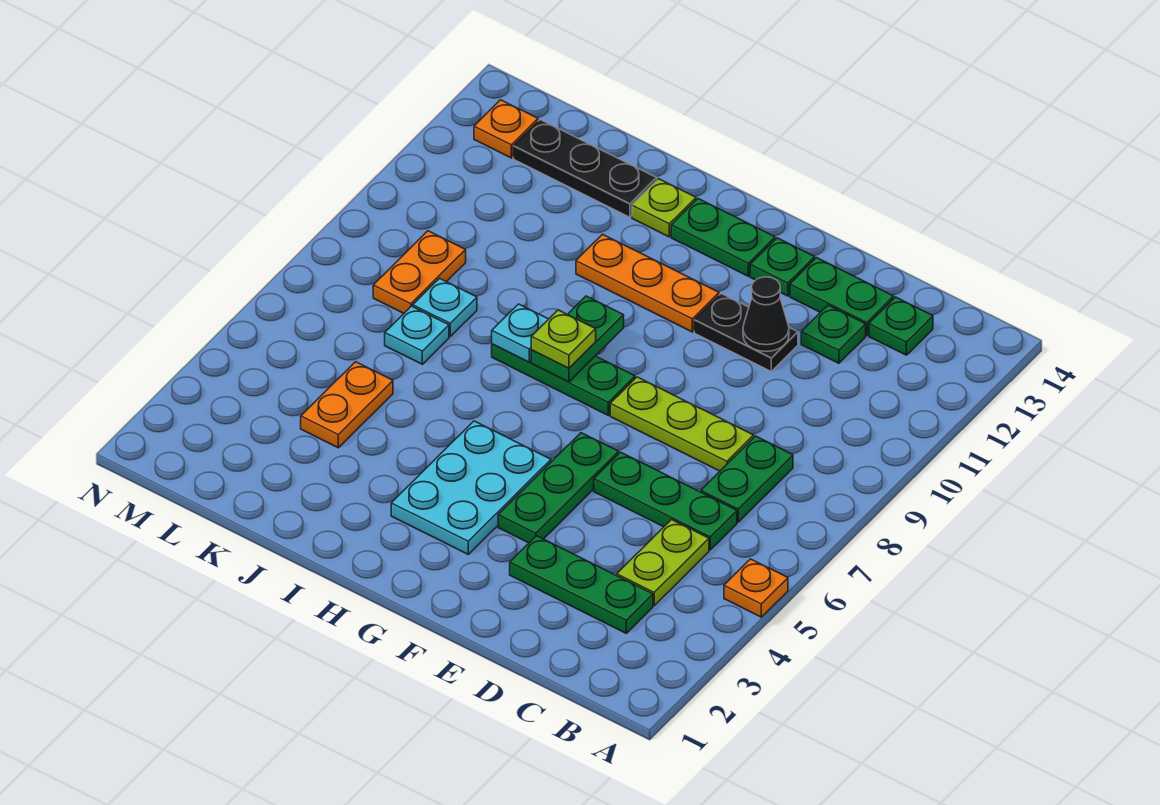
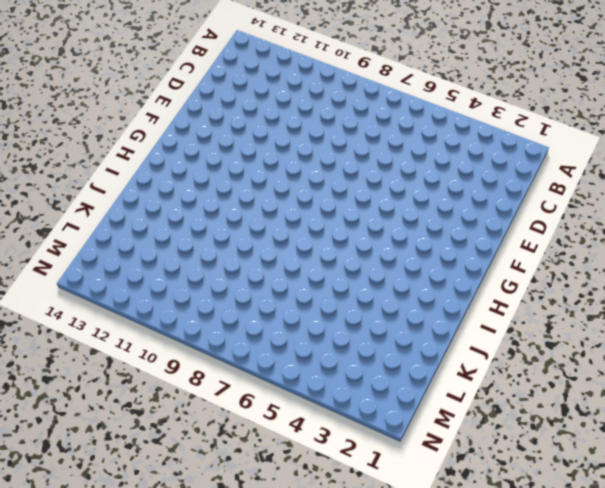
none -> orange 1x1 plate [724,559,788,617]
none -> green 1x3 plate [510,536,653,633]
none -> lime 1x2 plate [617,520,709,605]

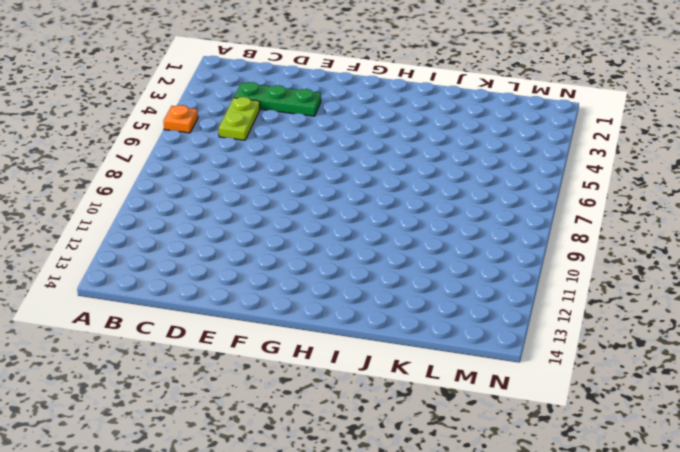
none -> green 1x3 plate [594,452,737,550]
none -> green 1x2 plate [701,436,793,522]
none -> green 1x1 plate [869,297,933,355]

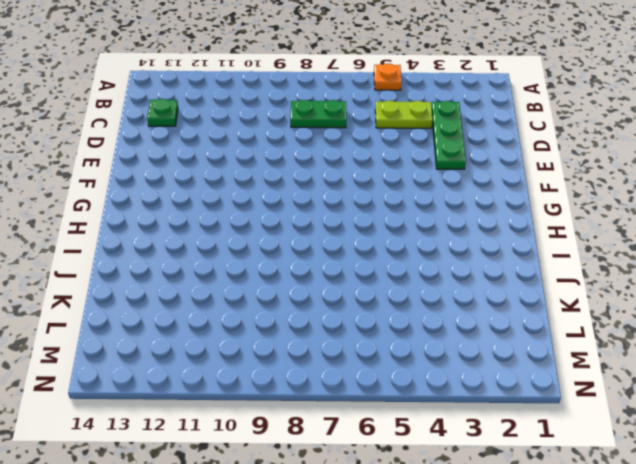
none -> green 1x3 plate [594,452,737,550]
none -> lime 1x3 plate [610,377,754,471]
none -> green 1x1 plate [801,305,866,363]

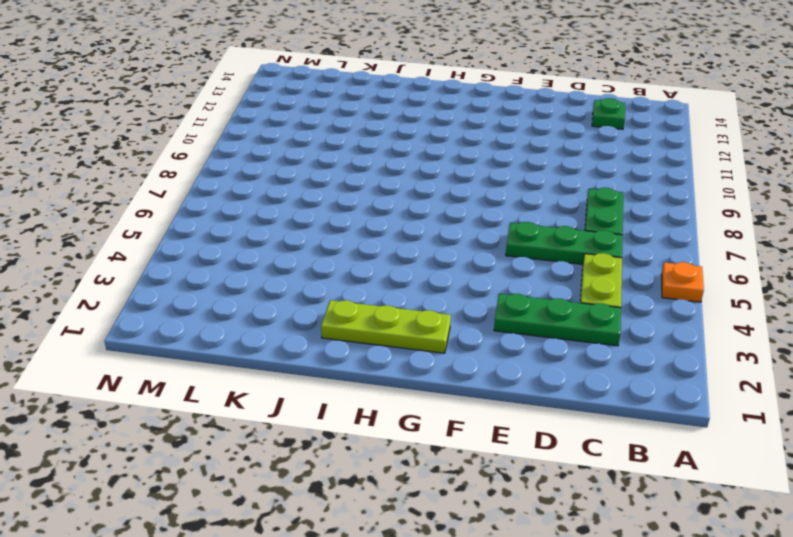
lime 1x3 plate [321,300,451,353] -> lime 1x3 plate moved to [610,377,754,471]
none -> green 1x1 plate [801,305,866,363]
none -> green 1x2 plate [790,258,894,336]
none -> black 1x2 plate [694,294,798,371]

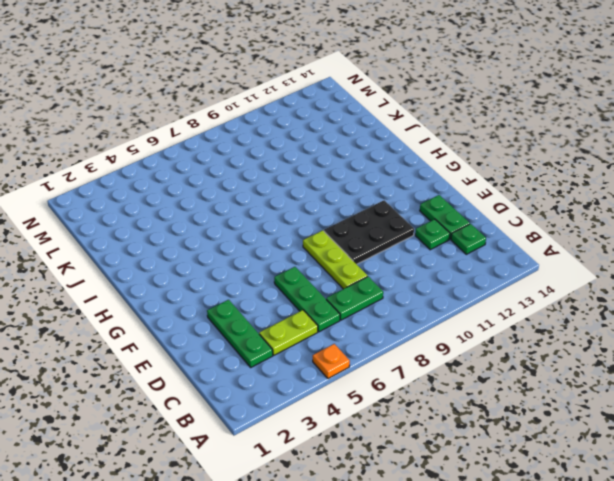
black 2x3 plate [324,200,414,264] -> black 1x2 plate [694,294,798,371]
none -> green 1x3 plate [498,433,619,543]
none -> green 1x1 plate [750,238,815,296]
none -> cyan 2x3 plate [391,421,551,554]

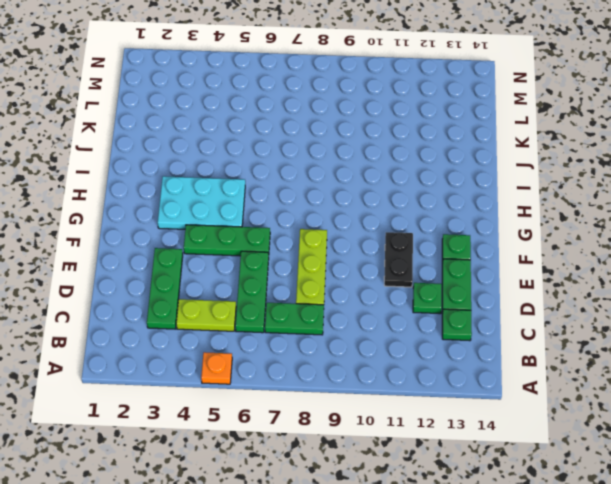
none -> green 1x3 plate [492,344,635,415]
none -> orange 1x3 plate [576,234,719,332]
none -> green 1x2 plate [671,199,775,276]

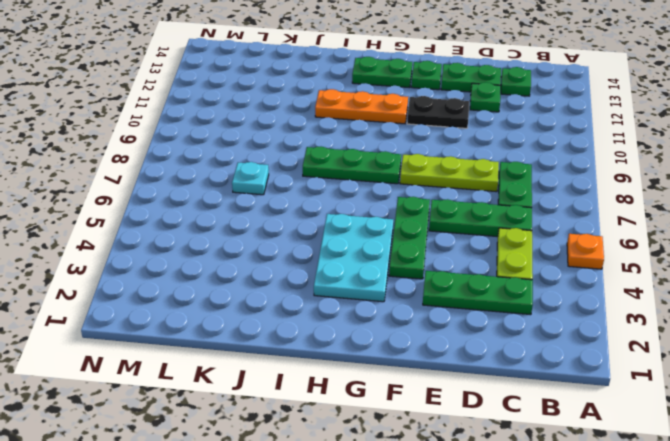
none -> lime 1x1 plate [632,179,696,237]
none -> black 1x3 plate [513,120,657,217]
none -> orange 1x2 plate [301,362,393,448]

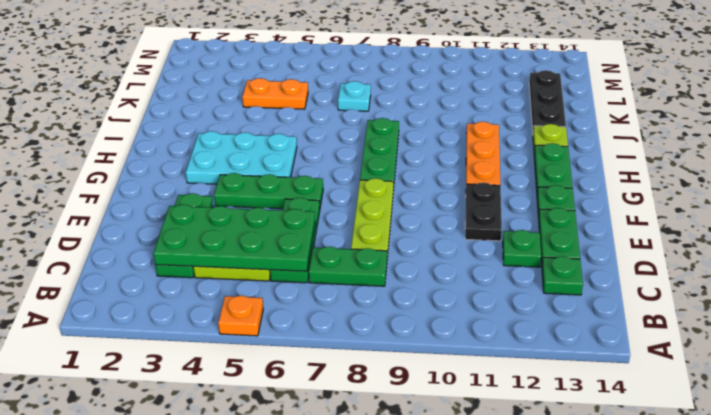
green 2x4 plate [153,205,315,271] -> none
none -> cyan 1x1 plate [413,278,477,336]
none -> orange 1x2 plate [373,231,466,313]
none -> orange 1x1 plate [474,100,538,158]

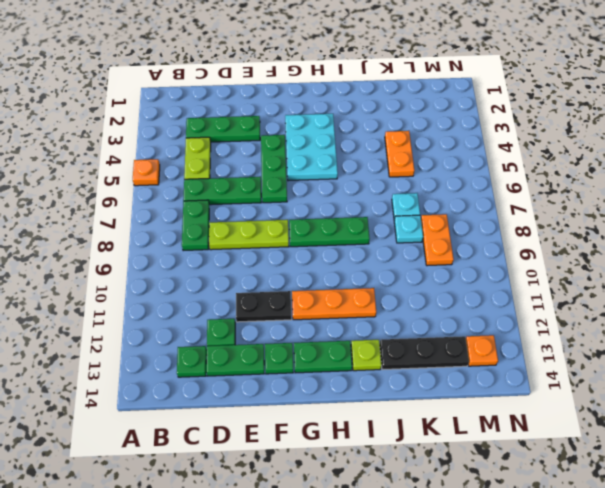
none -> black 1x1 cone [743,277,789,351]
none -> green 1x2 plate [531,296,624,382]
none -> cyan 1x1 plate [492,304,548,362]

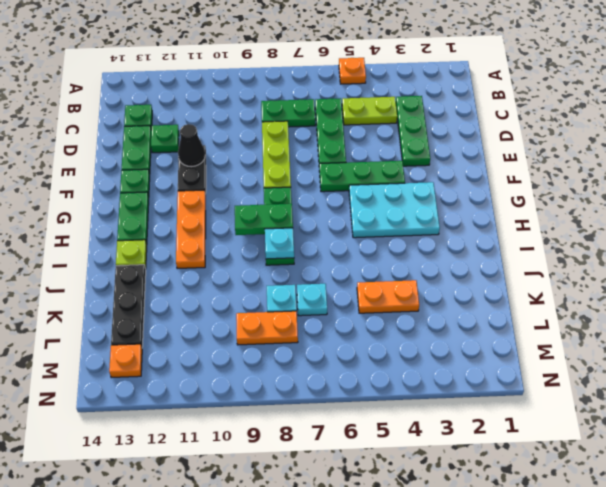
none -> lime 1x1 plate [531,310,596,368]

